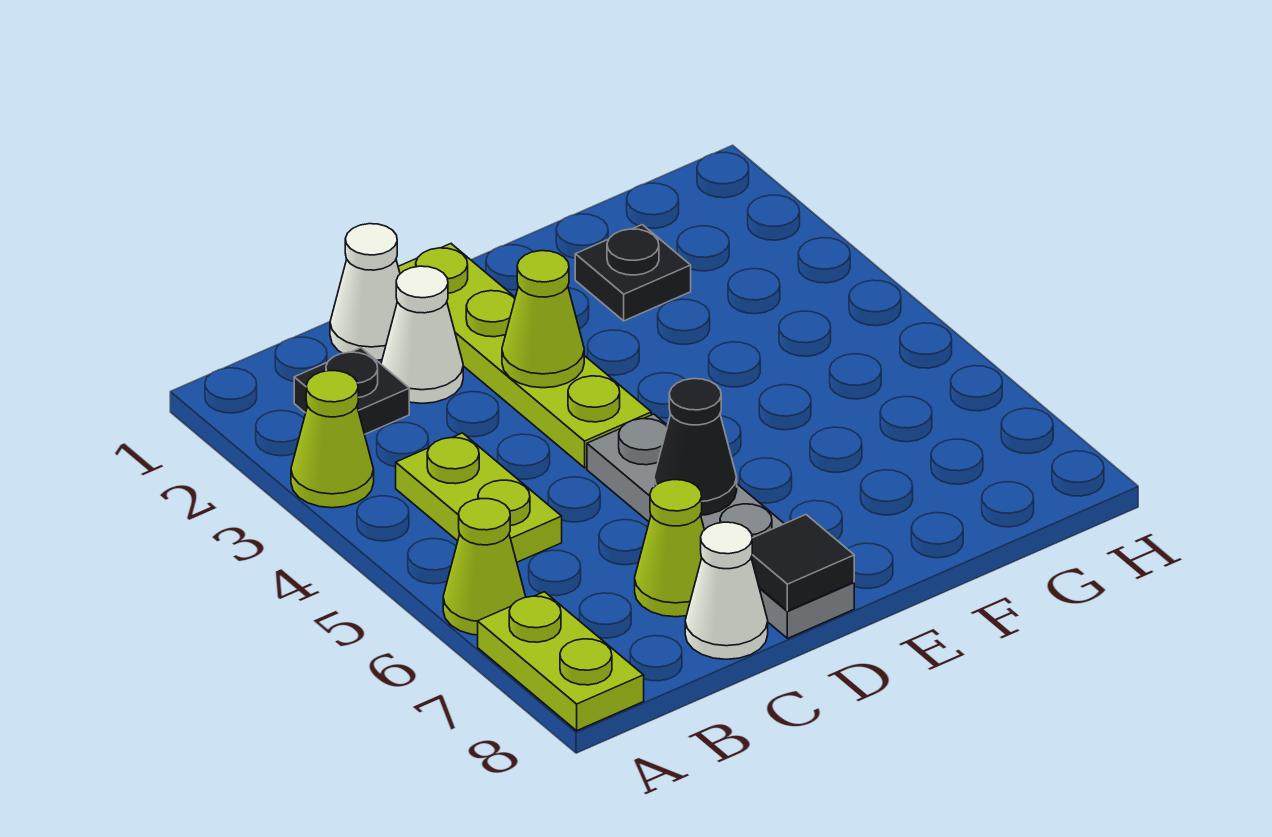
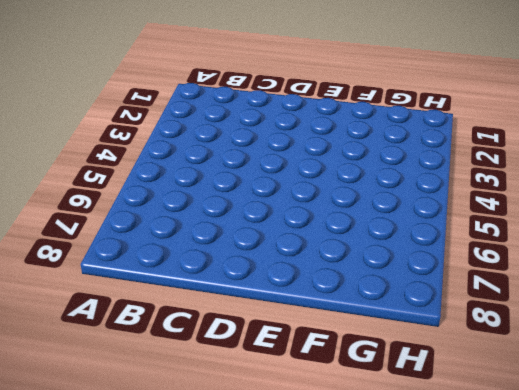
none -> lime 1x1 cone [291,371,374,508]
none -> lime 1x1 cone [443,499,526,635]
none -> lime 1x2 plate [478,592,644,731]

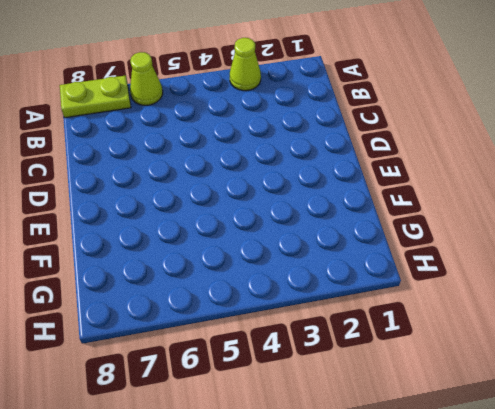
none -> black 1x1 plate [294,348,409,434]
none -> lime 1x2 plate [396,433,562,562]
none -> white 1x1 cone [330,224,400,360]

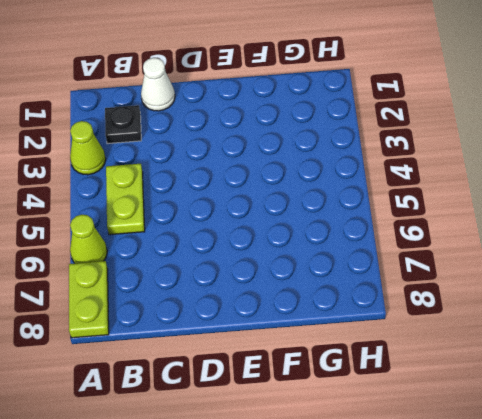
none -> white 1x1 cone [381,266,463,403]
none -> lime 1x1 cone [635,480,704,617]
none -> white 1x1 cone [685,522,768,659]

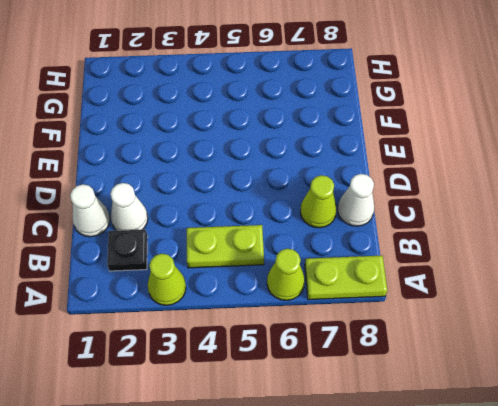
none -> lime 1x4 plate [398,244,651,468]
none -> grey 1x4 plate [587,414,854,638]
none -> black 1x1 plate [575,225,691,321]

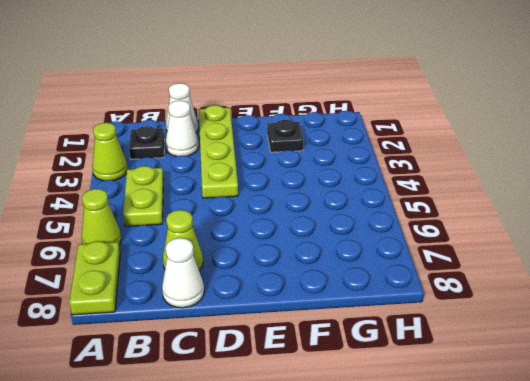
none -> grey 1x4 plate [587,414,854,638]
none -> lime 1x1 cone [502,251,584,388]
none -> black 1x1 cone [654,379,737,515]

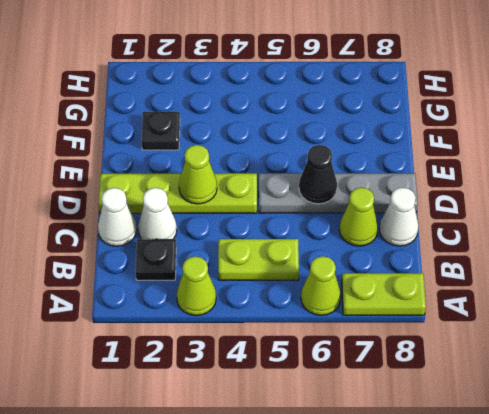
none -> black 1x1 tile [751,515,854,611]

